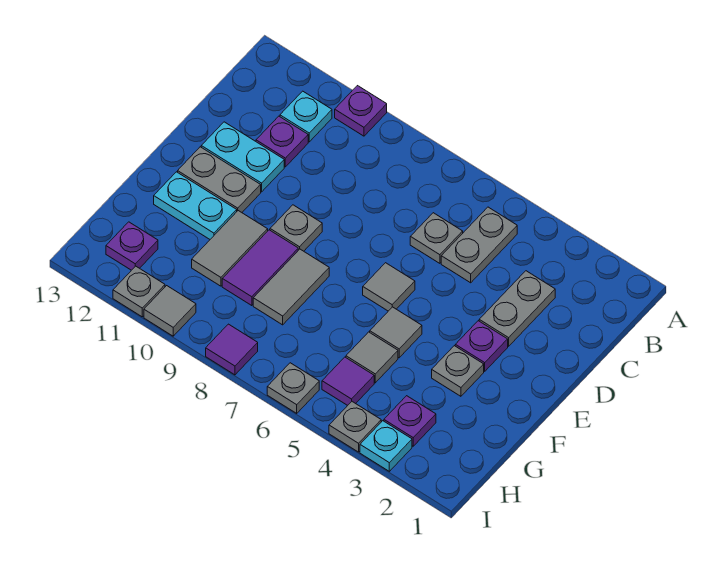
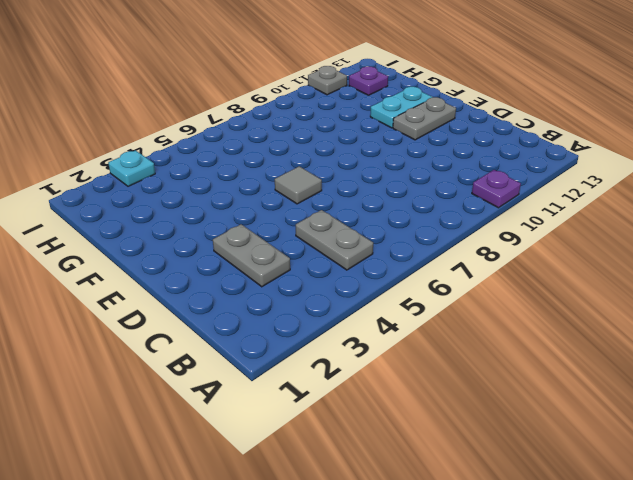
none -> cyan 1x1 plate [280,91,332,142]
none -> grey 1x1 plate [410,213,463,263]
none -> purple 1x1 plate [256,116,308,167]

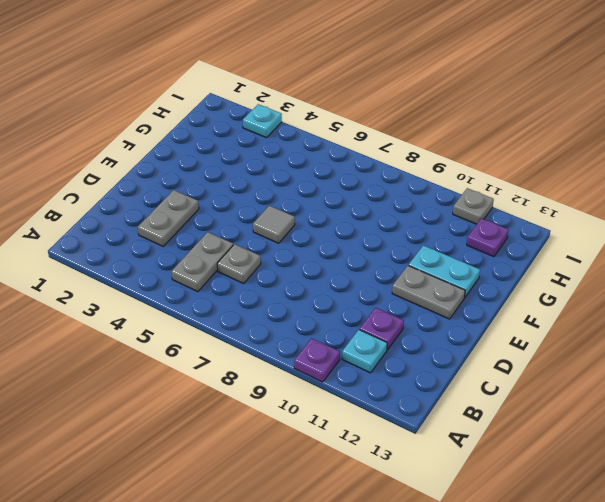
none -> cyan 1x2 plate [201,122,284,192]
none -> purple 1x1 plate [455,321,508,371]
none -> grey 1x1 plate [270,205,322,251]

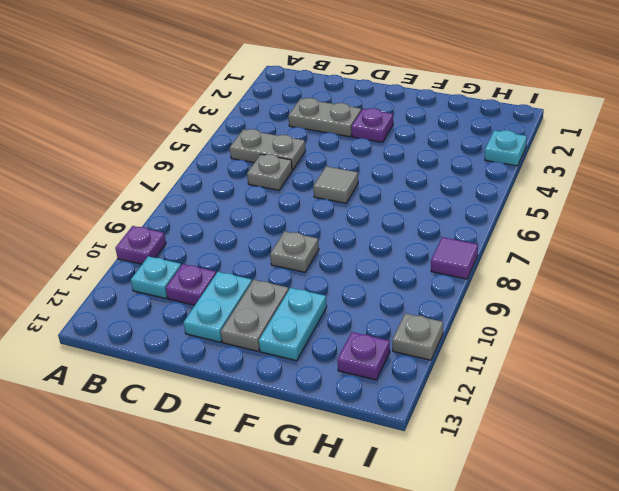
none -> grey 1x1 plate [432,346,484,396]
none -> grey 1x1 tile [370,307,422,358]
none -> grey 1x2 tile [253,249,329,325]

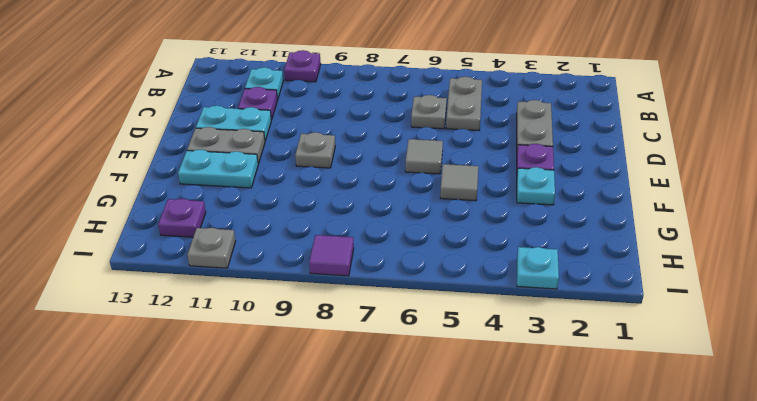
cyan 1x1 plate [517,167,555,205] -> grey 1x1 plate [432,346,484,396]
none -> grey 1x2 tile [253,249,329,325]
none -> purple 1x2 tile [222,230,298,306]
none -> grey 1x2 tile [192,211,268,286]

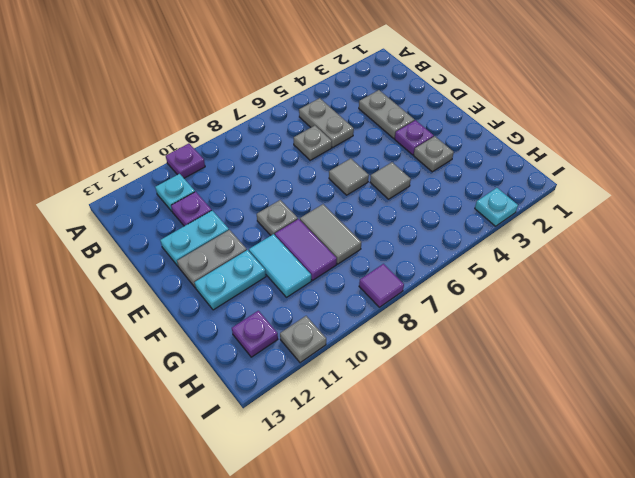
cyan 1x2 tile [249,234,311,297] -> grey 1x2 tile [192,211,268,286]
none -> grey 1x1 tile [346,332,398,383]
none -> purple 1x1 plate [384,396,436,446]
none -> purple 1x1 tile [322,357,374,405]

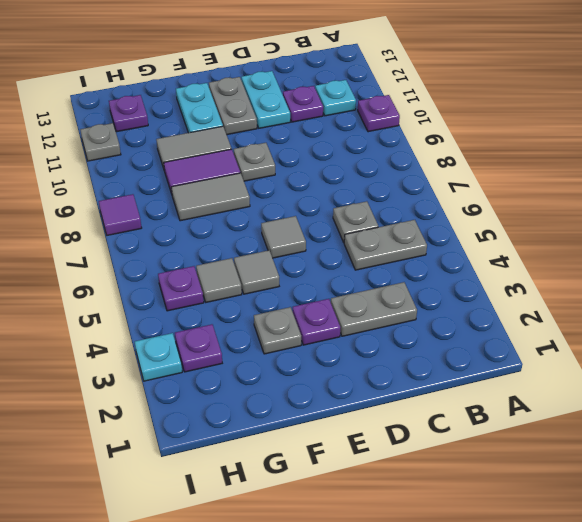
purple 1x1 plate [158,266,204,311] -> purple 1x1 tile [322,357,374,405]
none -> grey 1x1 plate [329,402,381,452]
none -> grey 1x1 plate [267,363,319,413]
none -> grey 1x1 tile [144,286,196,336]

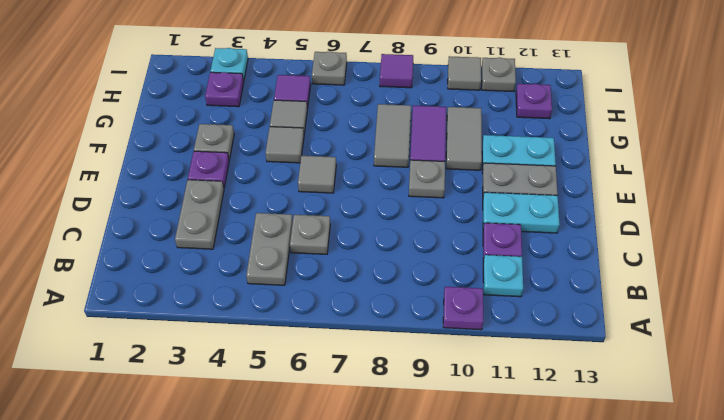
none -> grey 1x1 plate [329,402,381,452]

